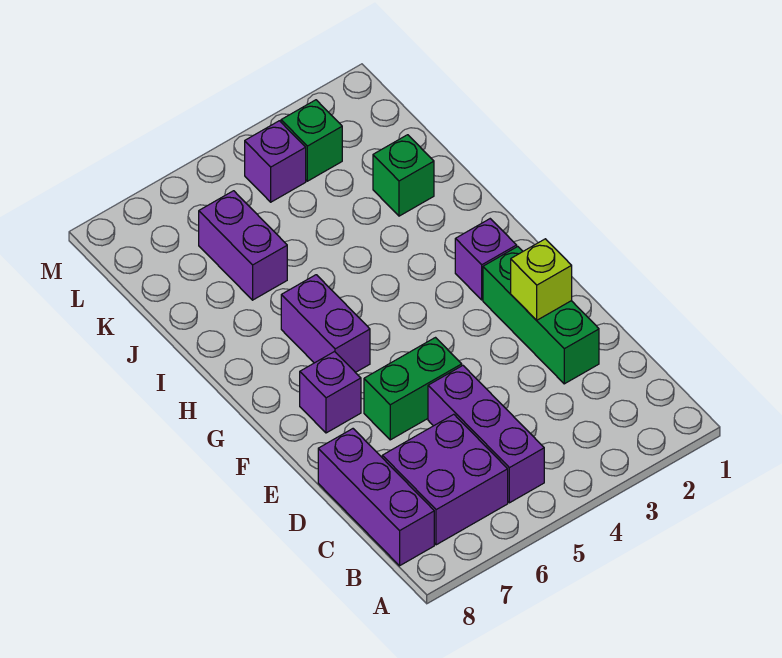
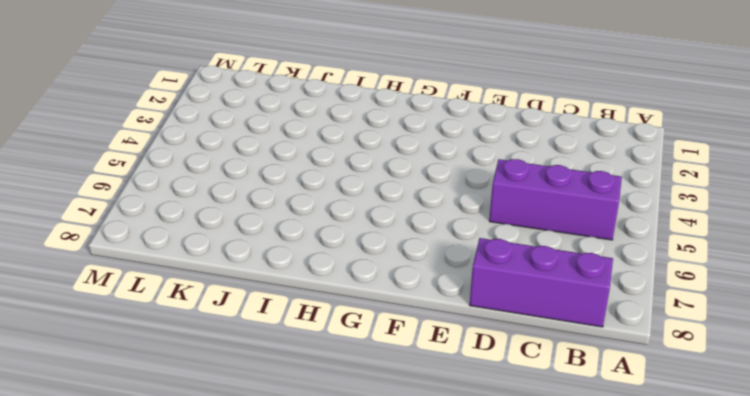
none -> purple 2x2 brick [382,414,508,545]
none -> green 1x3 brick [483,247,599,384]
none -> green 1x2 brick [364,338,462,440]

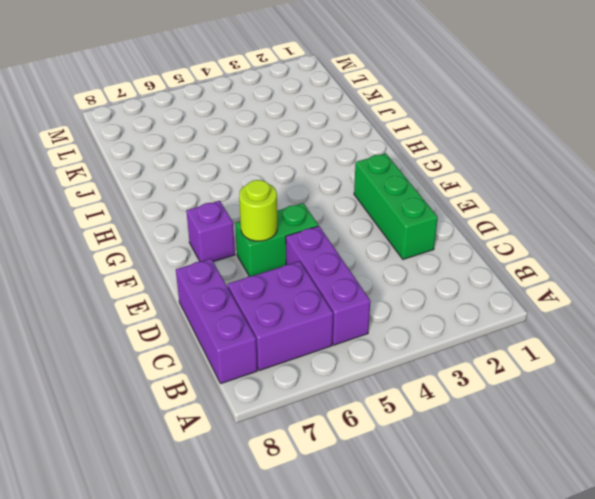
lime 1x1 round brick [239,180,277,241] -> none
none -> purple 1x1 brick [455,219,517,300]
none -> purple 1x2 brick [281,275,370,373]
none -> green 1x1 brick [373,135,434,216]

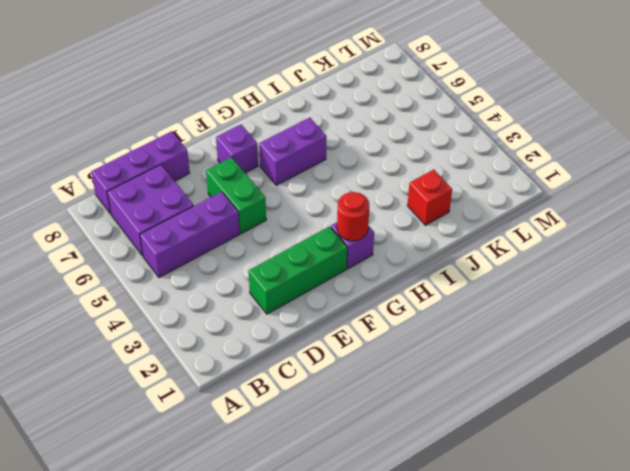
red 1x1 round brick [337,192,369,241] -> none
red 1x1 brick [407,170,452,225] -> green 1x1 brick [373,135,434,216]
none -> purple 1x2 brick [199,191,287,300]
none -> green 1x1 brick [281,100,342,181]
none -> purple 1x1 brick [245,121,306,202]

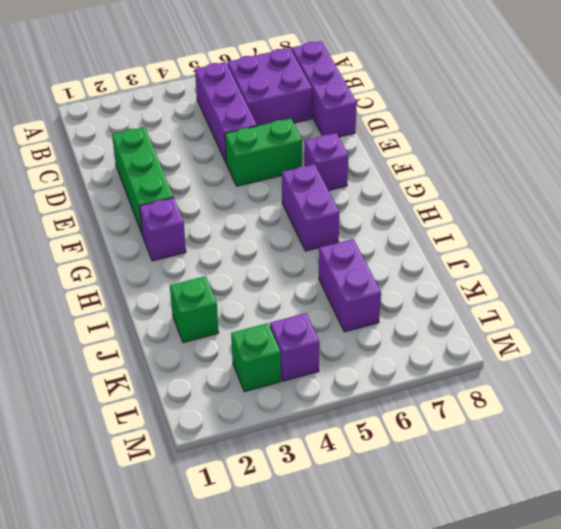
none -> lime 1x1 brick [511,239,572,320]

